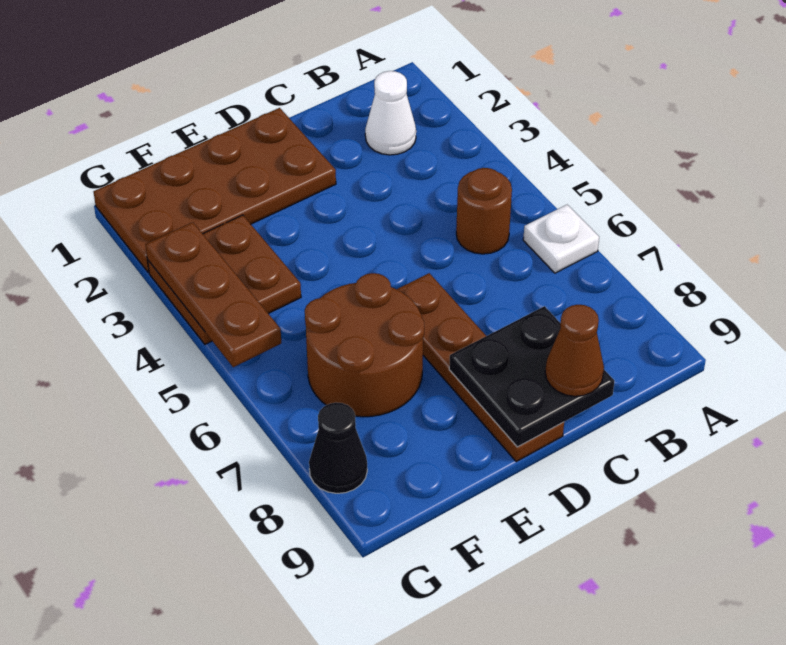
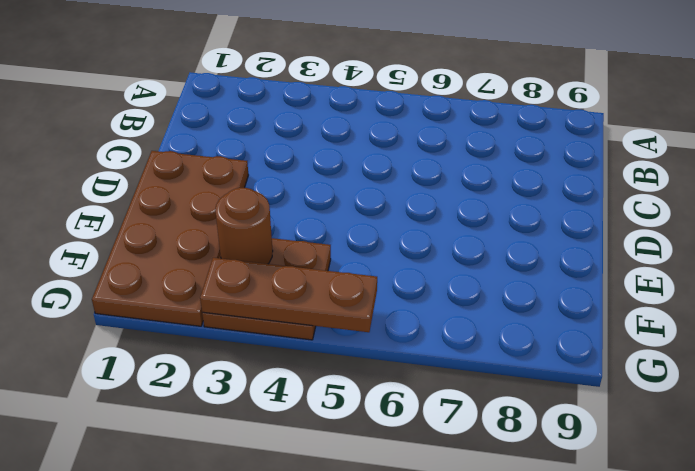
brown 1x1 round brick [215,188,273,264] -> brown 1x1 round brick moved to [456,168,512,254]
none -> white 1x1 plate [523,205,599,273]
none -> white 1x1 cone [365,71,416,155]

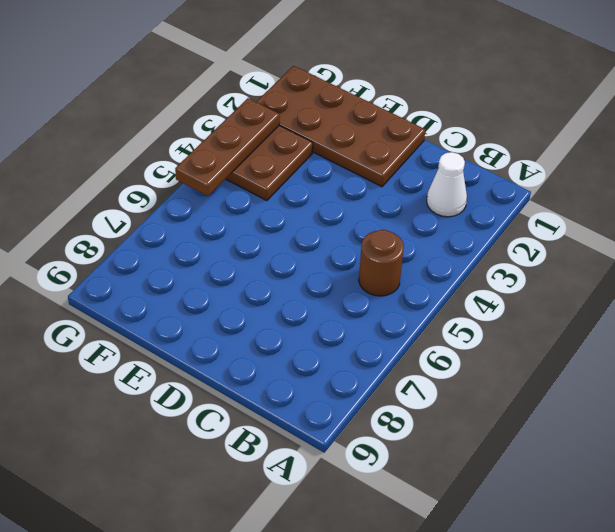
none -> white 1x1 plate [523,205,599,273]
none -> brown 1x4 plate [397,273,564,462]

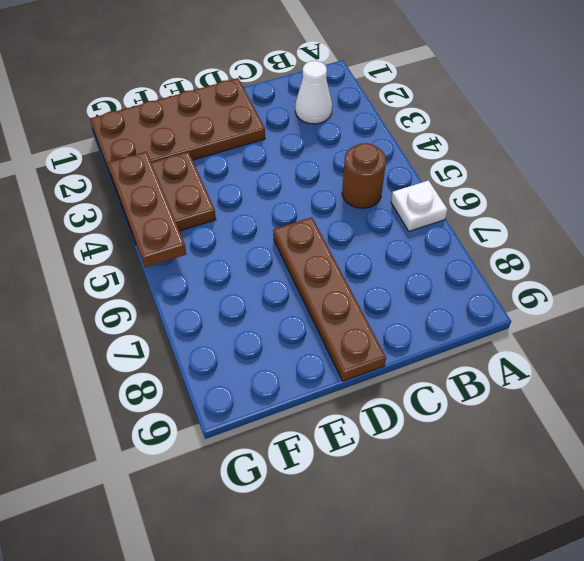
none -> brown 2x2 round brick [305,273,424,417]
none -> black 1x1 cone [309,403,367,493]

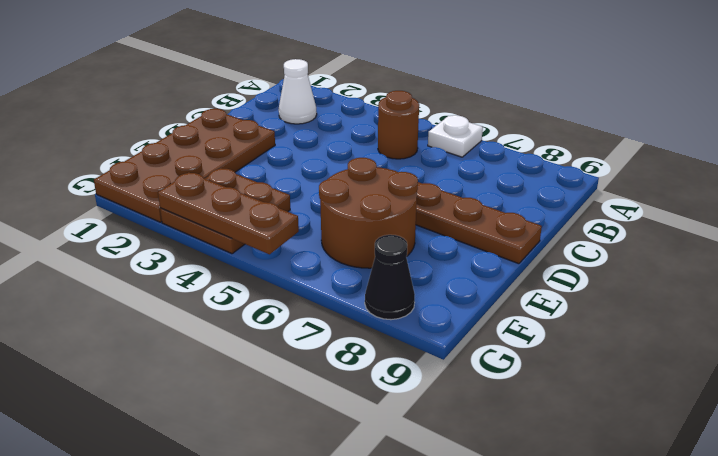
none -> black 2x2 plate [449,306,614,447]
none -> brown 1x1 cone [545,305,604,396]

